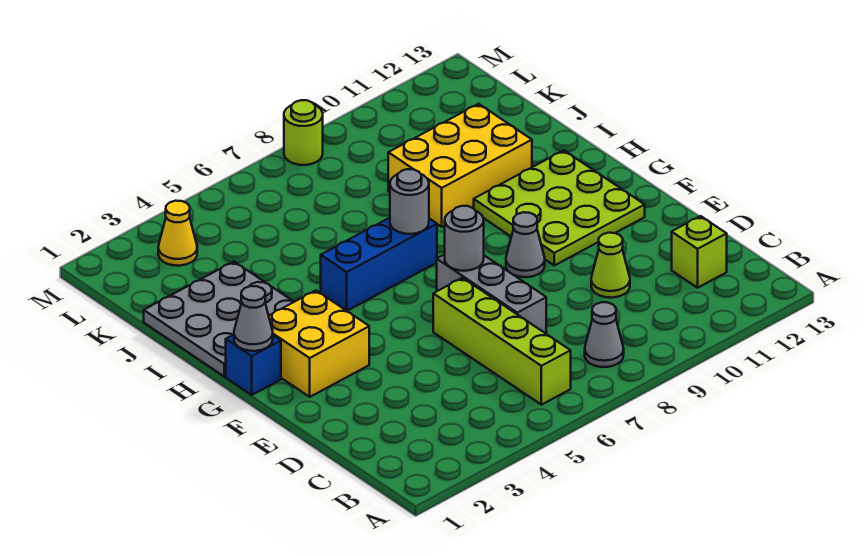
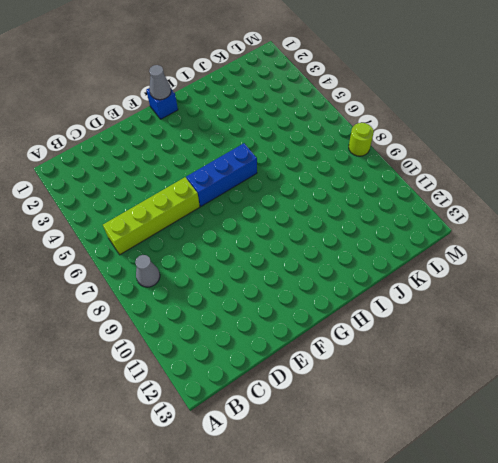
blue 1x3 brick [186,143,257,206] -> blue 1x3 brick turned to [321,218,437,311]
none -> lime 1x1 brick [672,216,727,288]
none -> grey 1x3 brick [437,254,546,333]
none -> lime 1x1 cone [591,233,630,298]

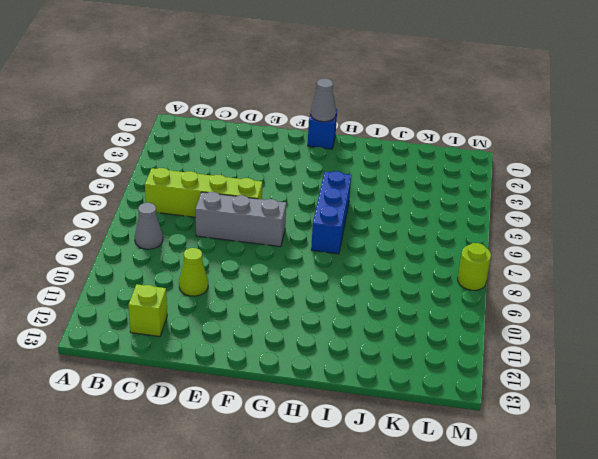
none -> yellow 2x2 brick [269,291,369,397]
none -> grey 1x1 cone [506,212,545,277]
none -> lime 3x3 plate [474,150,645,265]

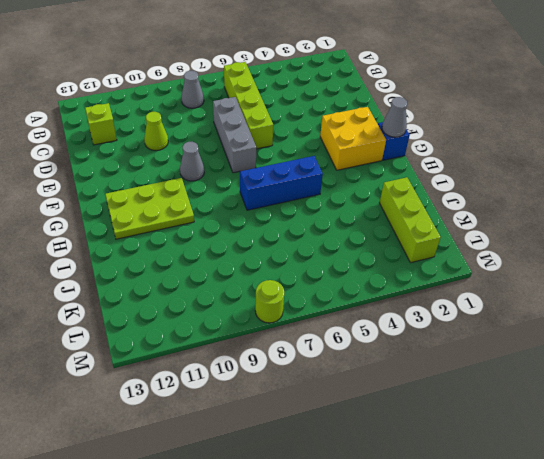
lime 2x3 plate [105,178,194,239] -> lime 3x3 plate [474,150,645,265]
lime 1x3 brick [380,177,441,263] -> grey 3x3 plate [144,262,294,377]
none -> yellow 2x3 brick [388,104,532,227]
none -> yellow 1x1 cone [158,201,197,266]
none -> grey 1x1 round brick [445,206,484,271]

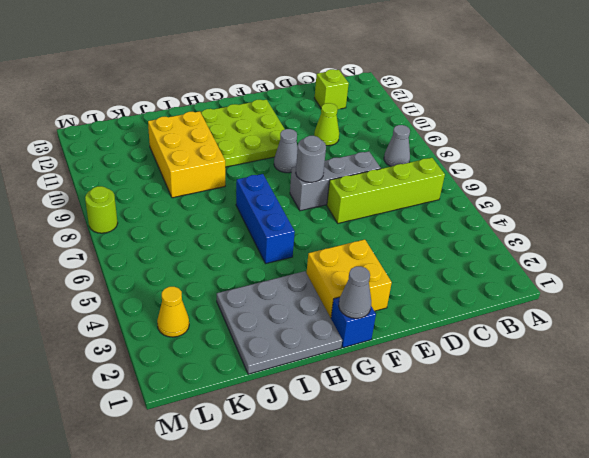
none -> grey 1x1 round brick [390,169,429,234]

